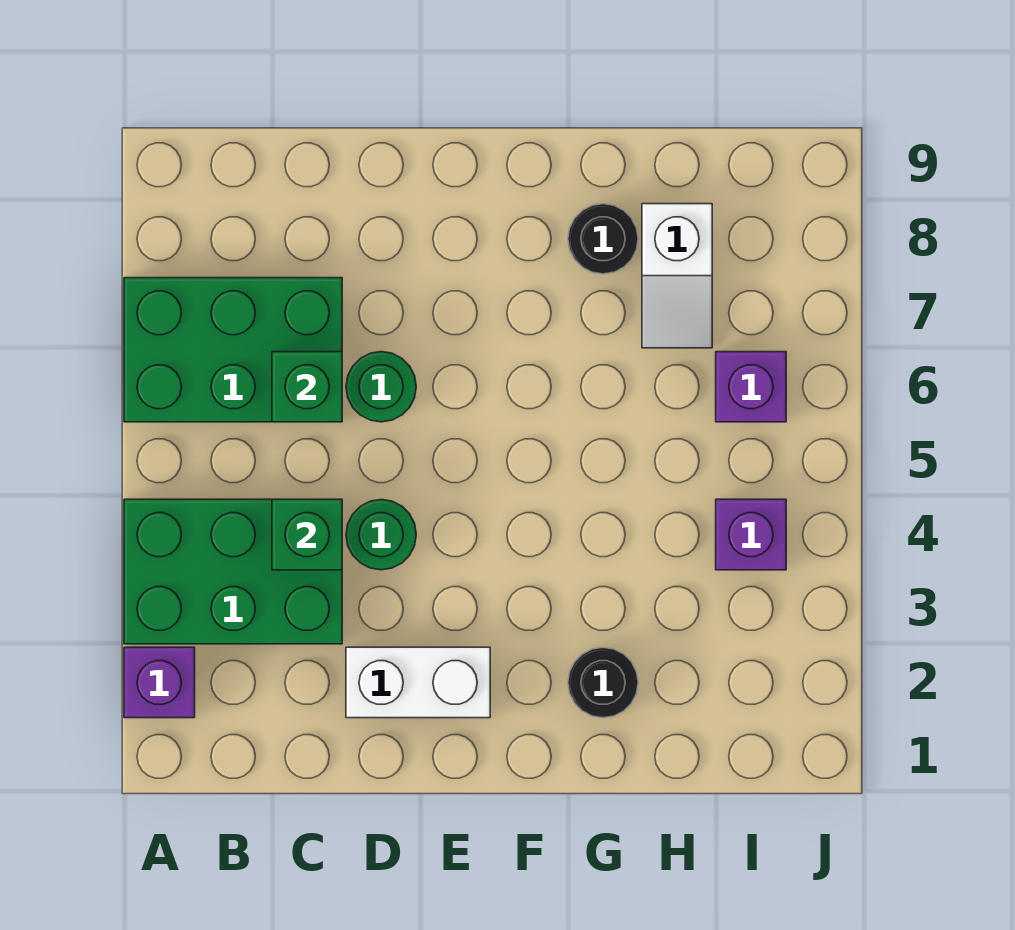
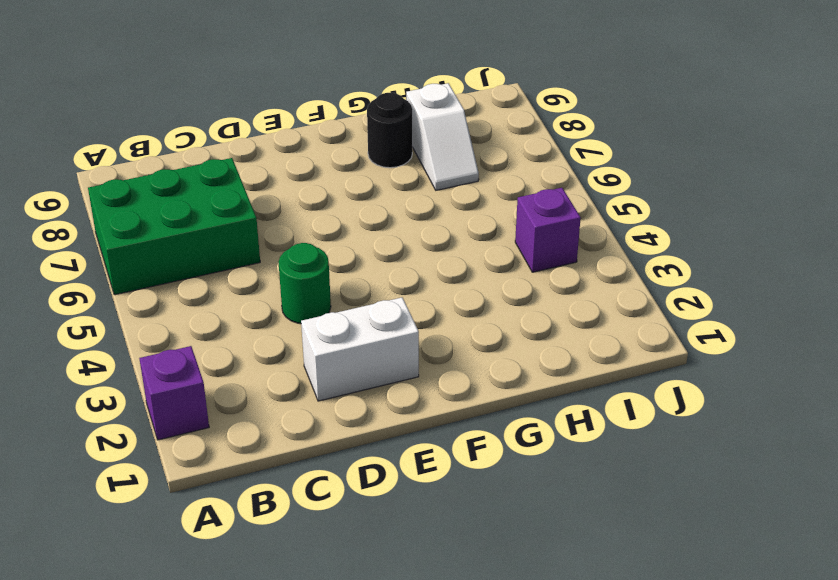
none -> green 2x3 brick [124,499,342,644]
none -> green 1x1 round brick [346,352,416,422]
none -> black 1x1 round brick [568,647,638,718]

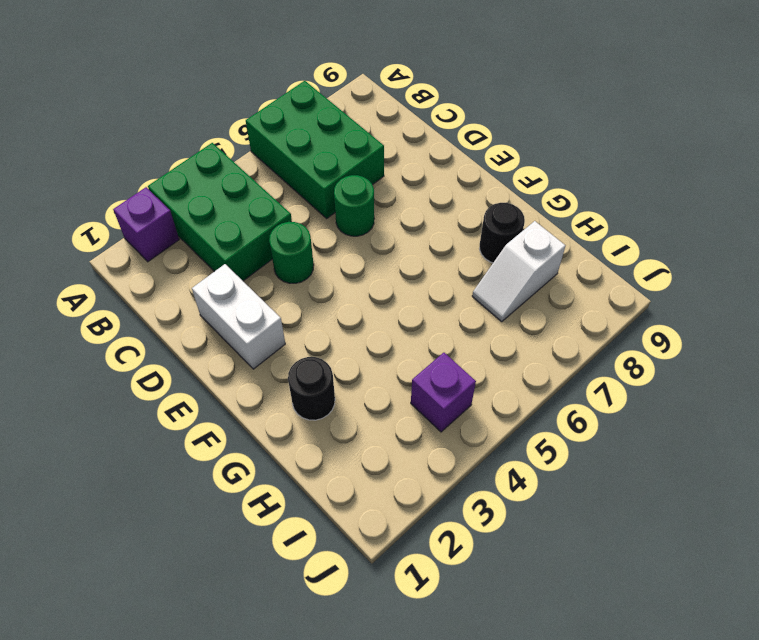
none -> purple 1x1 brick [716,352,786,422]
none -> green 1x1 brick [272,499,342,570]
none -> green 1x1 brick [272,352,342,422]

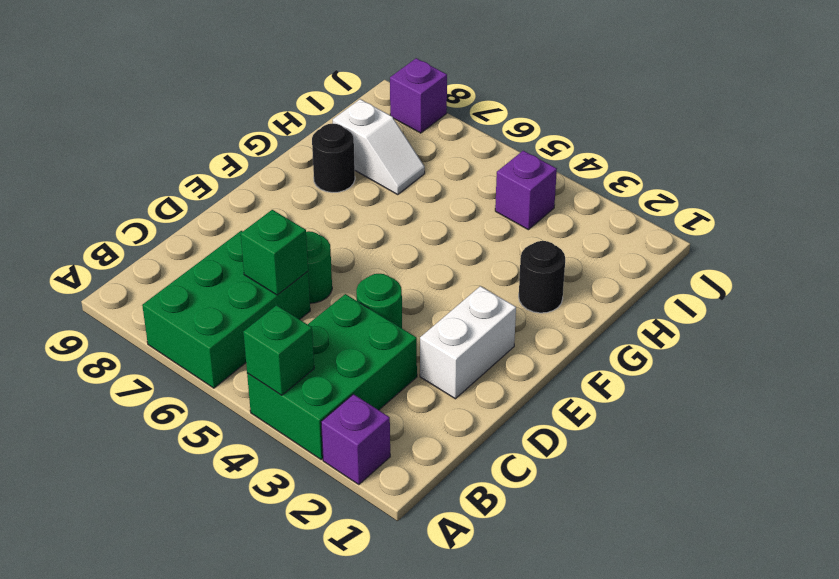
green 1x1 brick [243,305,314,395] -> green 1x1 brick moved to [272,499,342,570]
purple 1x1 brick [390,58,447,133] -> purple 1x1 brick moved to [716,352,786,422]

